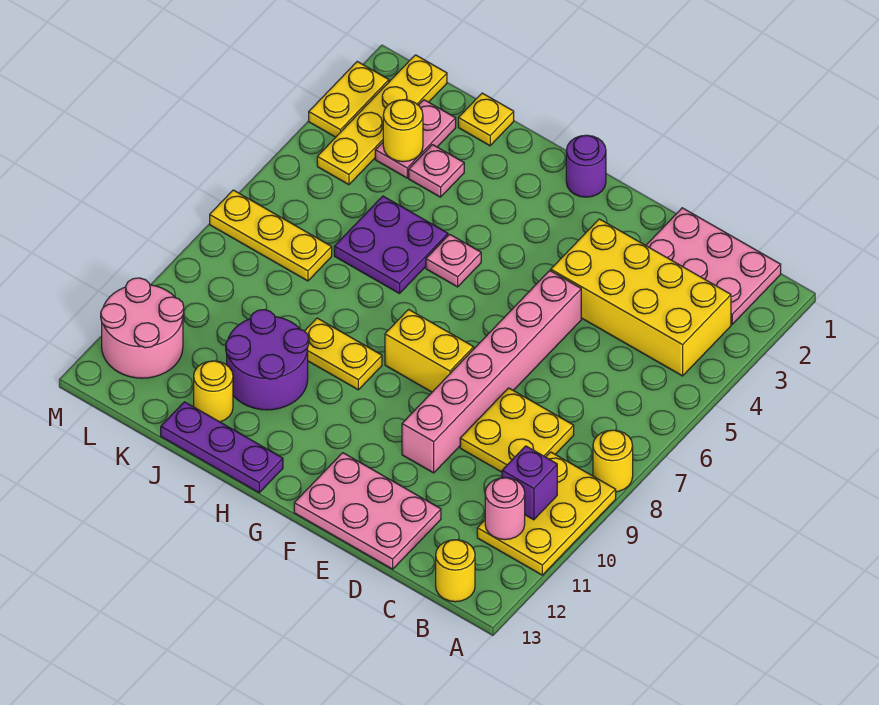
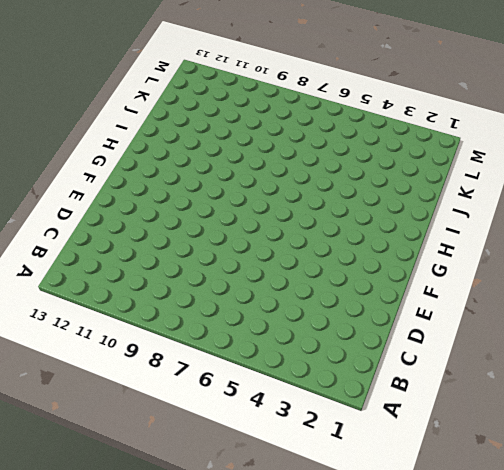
none -> yellow 1x1 round brick [593,430,633,492]
none -> yellow 2x3 plate [477,452,616,575]
none -> pink 2x3 plate [646,208,781,324]

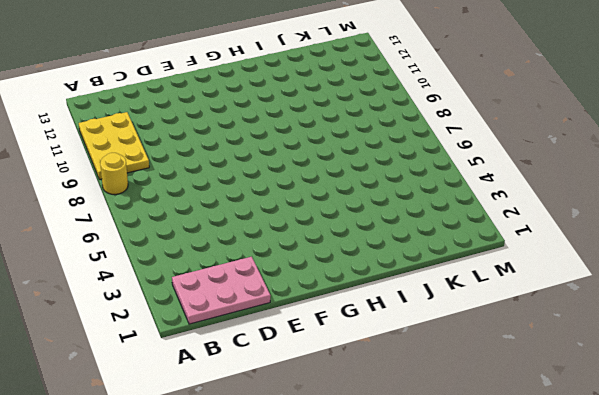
none -> yellow 2x4 brick [551,219,731,376]
none -> yellow 1x1 round brick [436,540,475,602]
none -> yellow 2x2 plate [460,388,574,472]

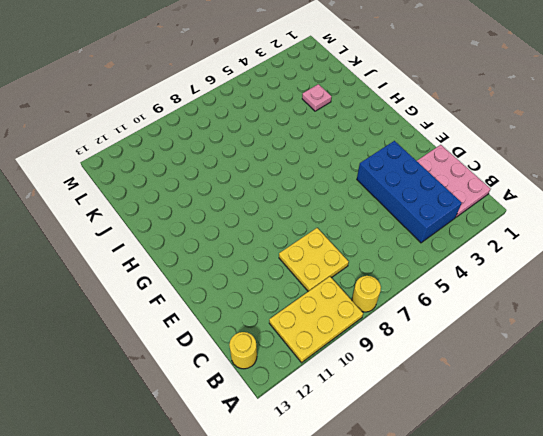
blue 2x4 brick [357,141,462,243] -> yellow 2x4 brick [551,219,731,376]
none -> pink 2x3 plate [294,453,441,569]
none -> pink 1x6 brick [402,271,581,473]
none -> yellow 1x2 brick [385,309,474,392]

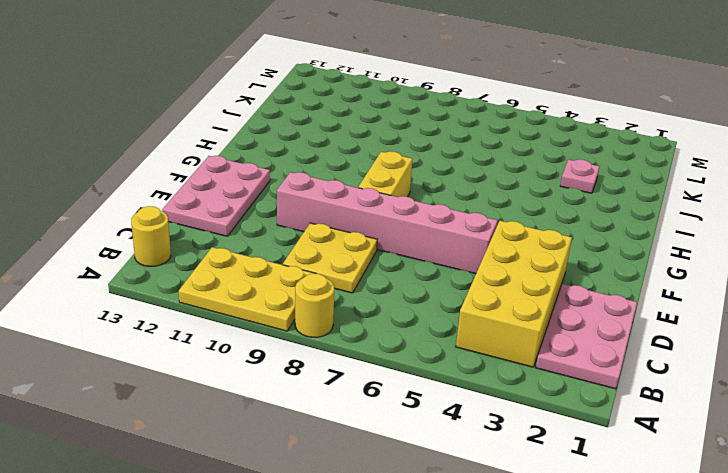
none -> purple 1x1 round brick [566,135,606,197]
none -> pink 1x1 plate [426,234,481,287]
none -> yellow 1x2 plate [305,318,382,390]

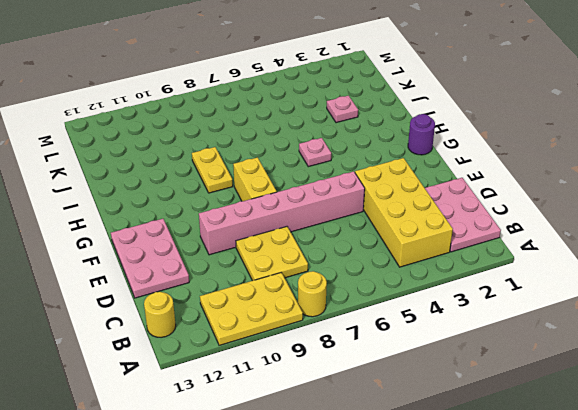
none -> purple 1x3 plate [161,402,283,493]
none -> purple 2x2 plate [334,196,448,294]
none -> purple 2x2 round brick [226,310,309,410]

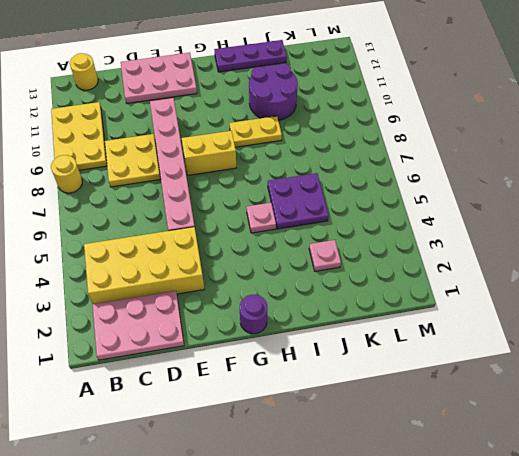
none -> yellow 1x1 plate [458,93,514,146]
none -> yellow 1x1 round brick [194,361,233,422]
none -> pink 1x2 plate [375,100,456,178]

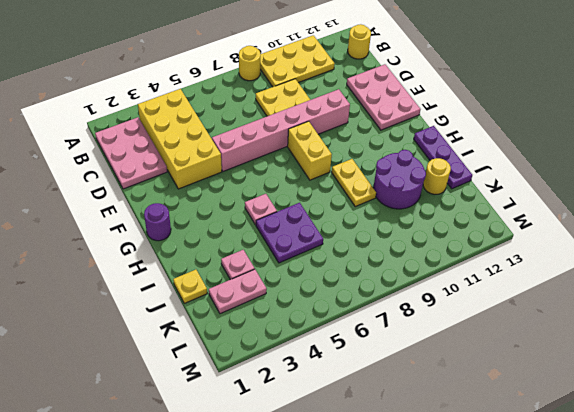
none -> yellow 1x3 plate [210,190,332,281]
none -> yellow 1x4 plate [317,55,447,185]
none -> pink 2x2 round brick [101,278,184,378]

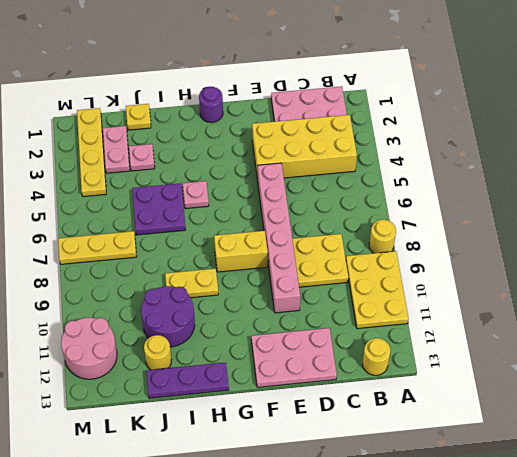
none -> yellow 1x2 plate [309,62,389,137]
none -> purple 1x1 brick [502,446,557,520]
none -> pink 1x1 round brick [485,478,525,540]

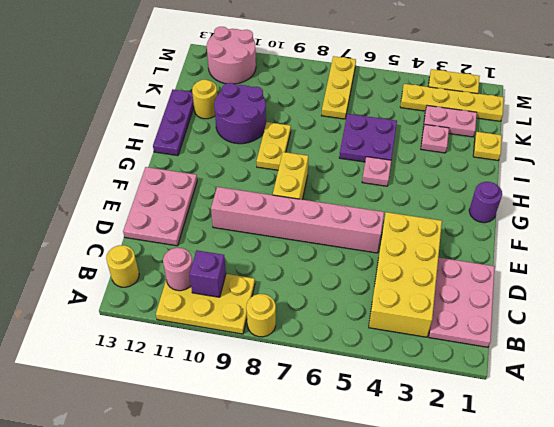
none -> yellow 2x2 plate [460,388,574,472]
none -> yellow 1x1 round brick [383,100,423,162]

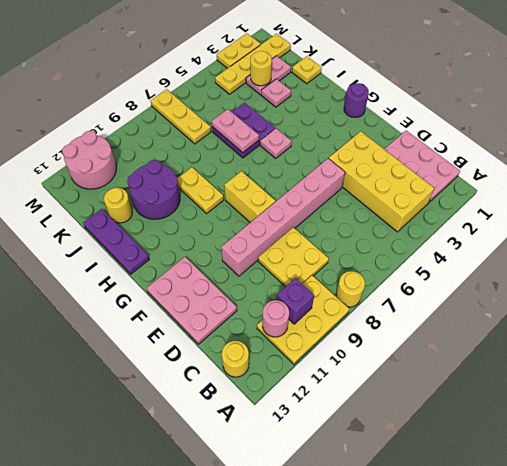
pink 1x2 plate [212,109,259,152] -> none

